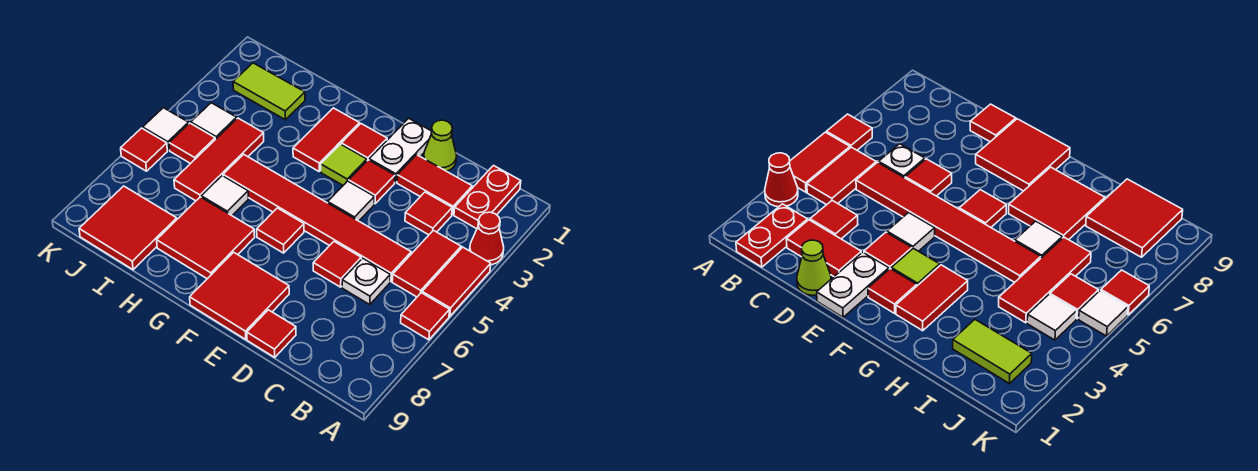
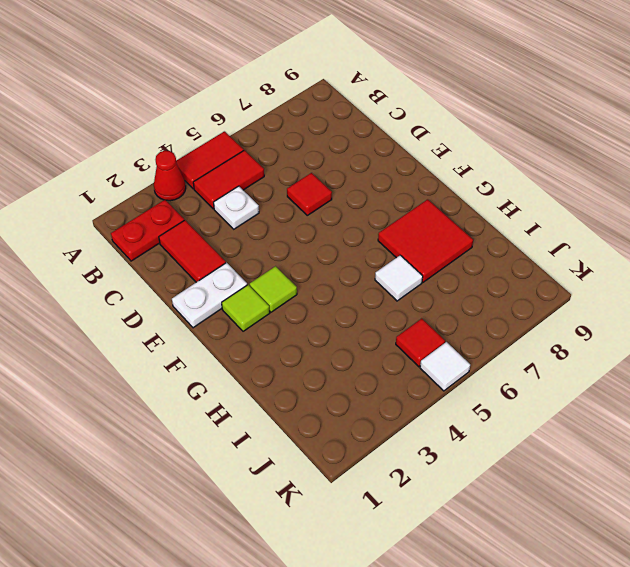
white 1x1 plate [214,186,259,229] -> white 1x1 plate moved to [342,258,390,304]
lime 1x1 tile [222,285,270,331] -> red 1x1 tile [341,124,387,161]
none -> red 1x1 tile [401,293,449,340]
none -> red 1x1 tile [405,192,452,235]
none -> red 1x6 tile [223,154,411,282]

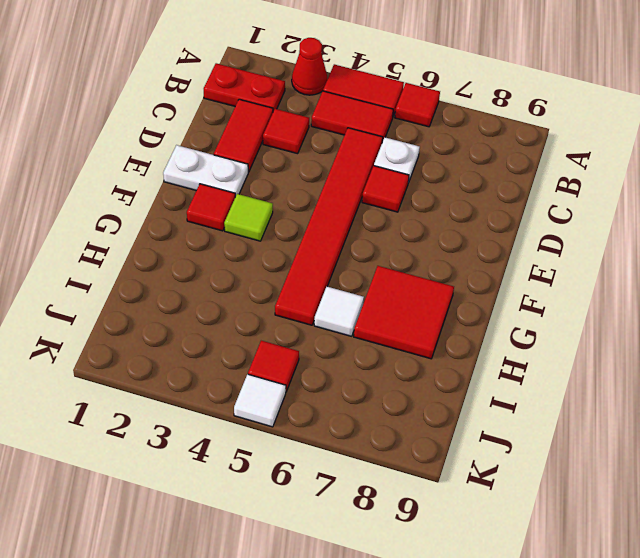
none -> lime 1x1 cone [424,120,457,171]
none -> red 1x1 tile [247,310,296,357]
none -> red 1x1 tile [349,160,395,204]

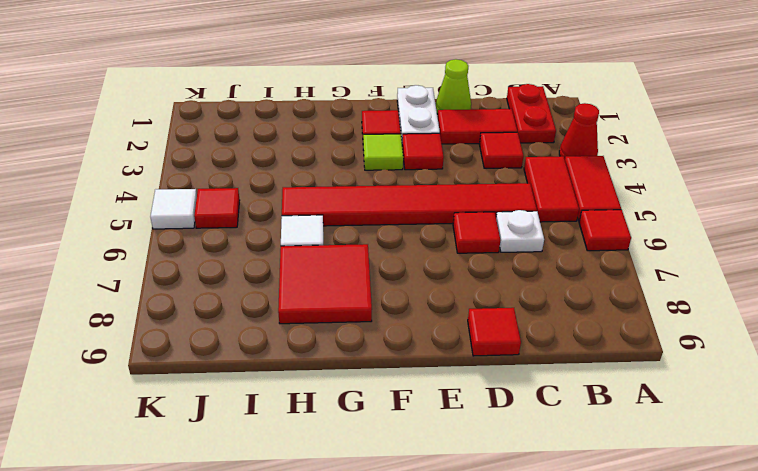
none -> white 1x1 tile [328,181,374,221]
none -> red 2x2 tile [190,252,289,339]
none -> red 1x1 tile [257,208,304,253]

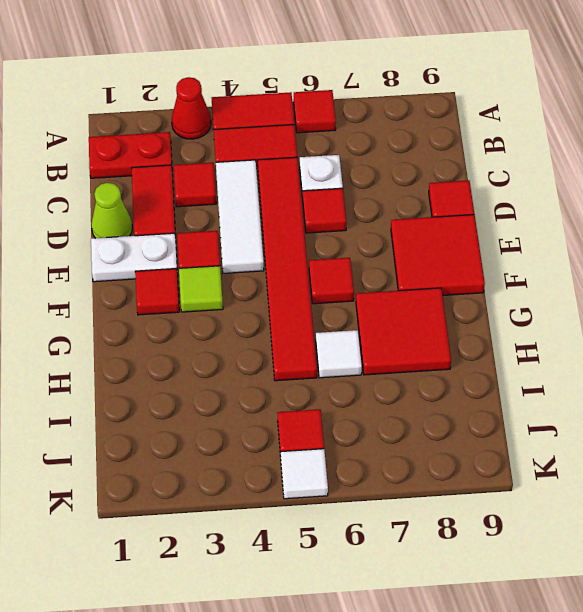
white 1x3 tile [216,160,264,273] -> white 1x1 tile [328,181,374,221]
none -> red 1x2 tile [293,108,359,171]
none -> lime 1x2 tile [233,63,305,120]
none -> red 1x3 tile [174,118,264,201]

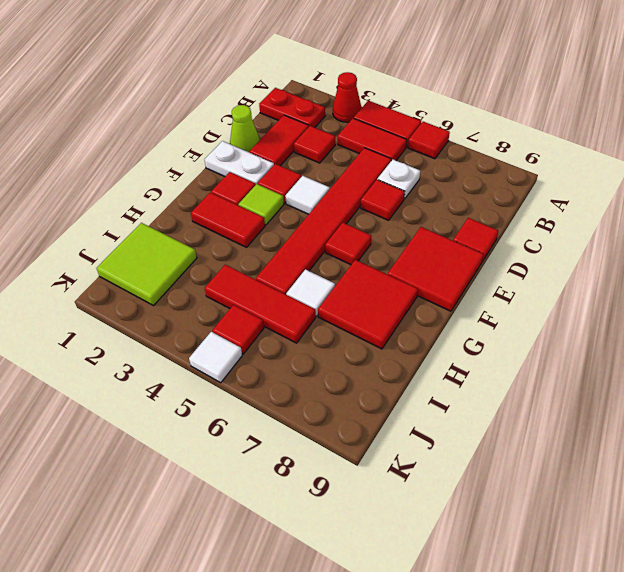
lime 2x2 tile [97,223,197,306] -> lime 1x2 tile [233,63,305,120]
none -> red 2x2 tile [79,186,177,270]
none -> white 1x1 tile [191,103,237,140]
none -> red 1x1 tile [121,128,167,171]

